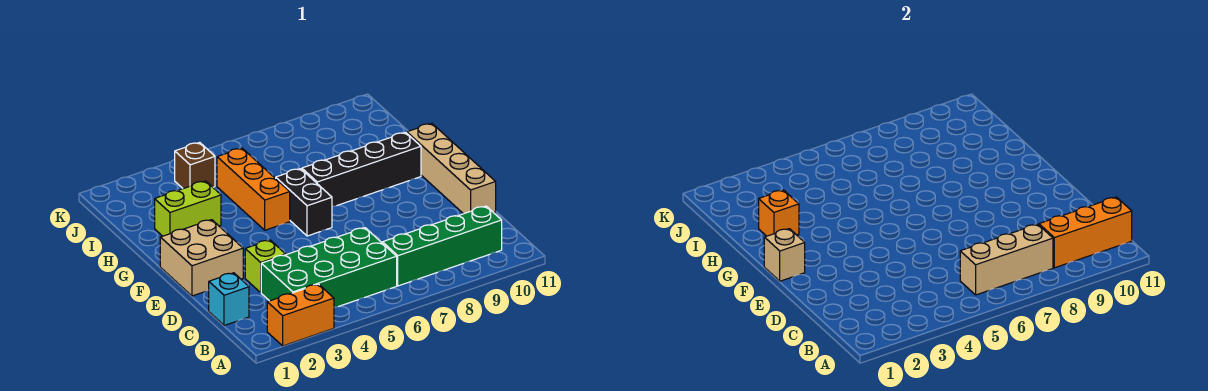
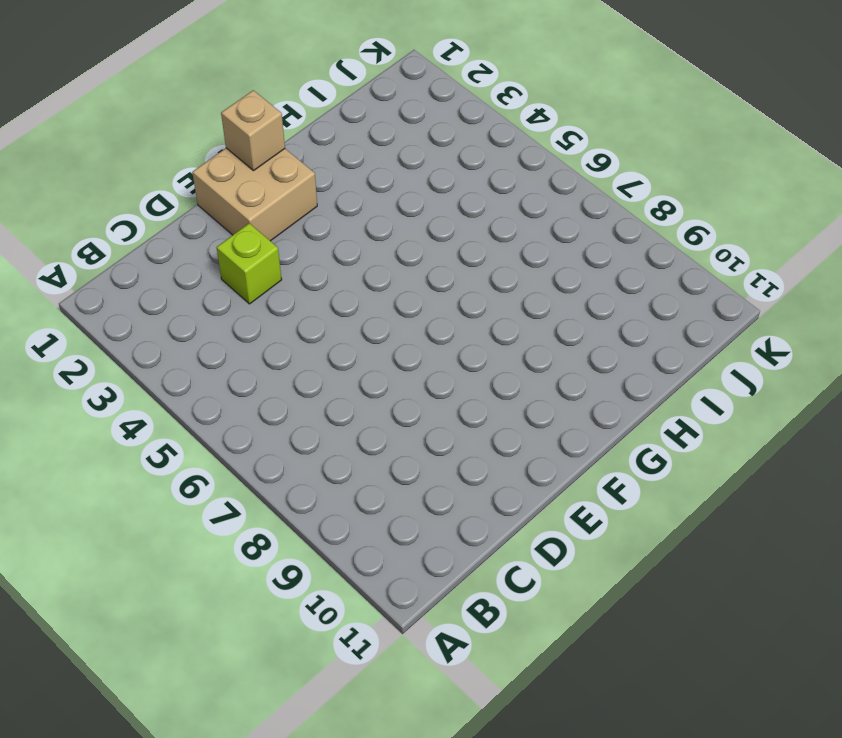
none -> orange 1x2 brick [267,284,334,346]
none -> green 2x4 brick [261,228,397,308]
none -> green 1x4 brick [382,206,502,286]

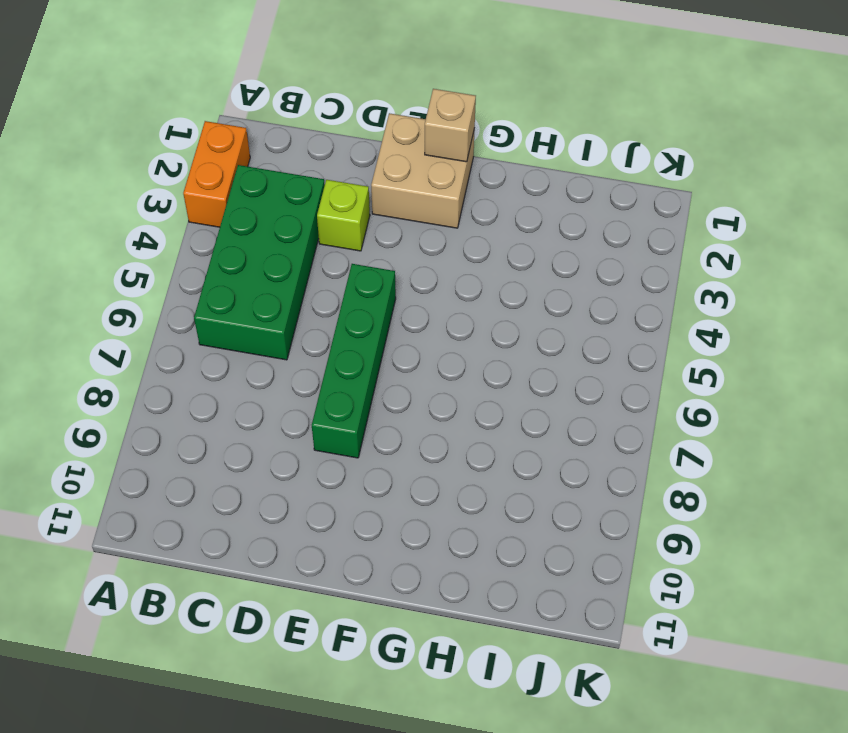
green 1x4 brick [312,264,396,458] -> green 1x4 brick moved to [382,206,502,286]
none -> cyan 1x1 brick [209,273,249,326]
none -> tan 1x4 brick [407,123,496,214]
none -> black 1x2 brick [276,169,332,236]

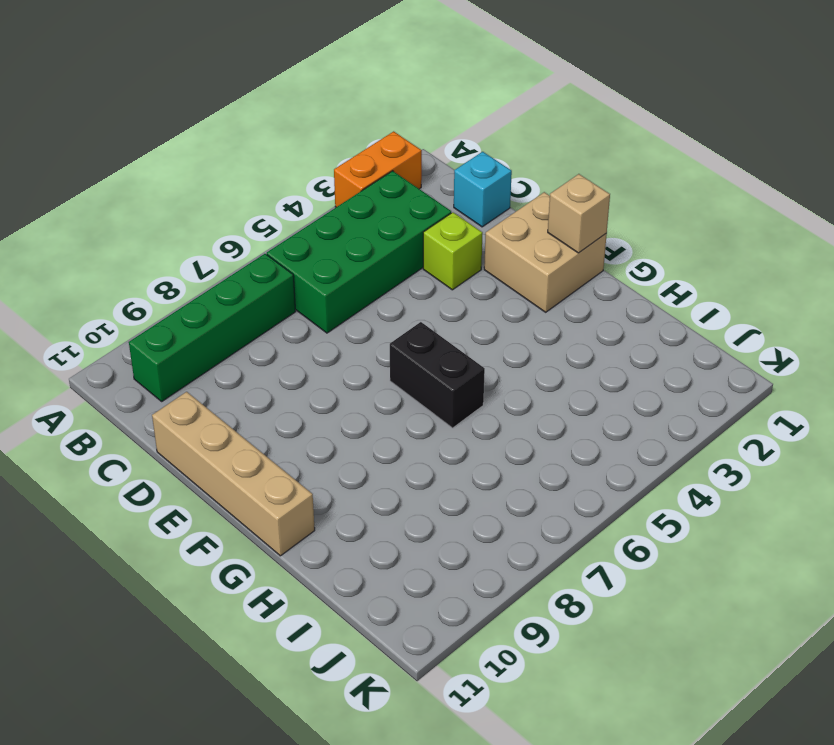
none -> orange 1x3 brick [217,148,290,230]
none -> black 1x4 brick [302,132,421,207]
none -> lime 1x2 brick [155,181,221,236]

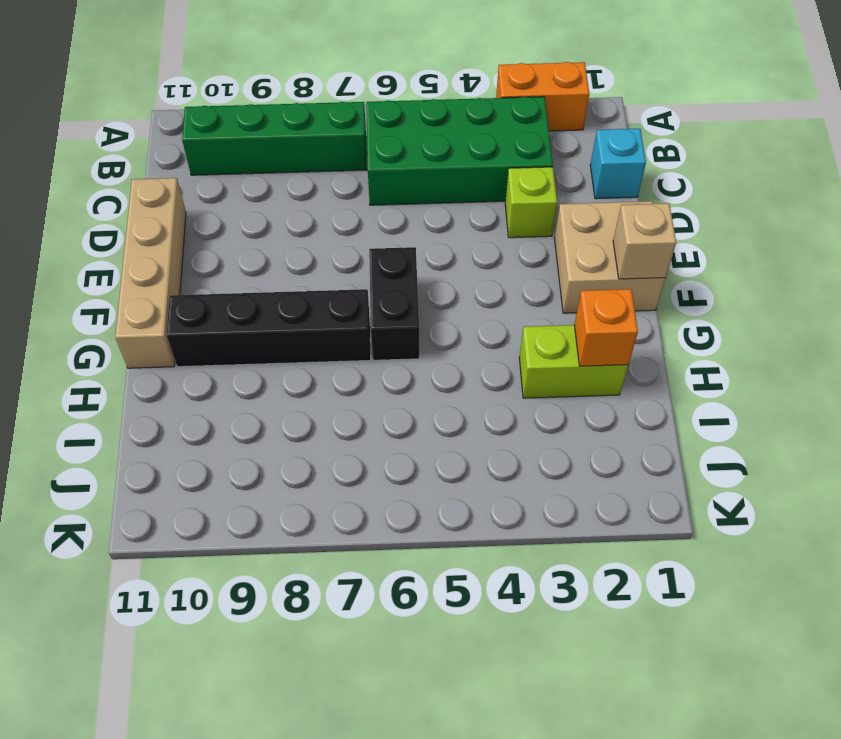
none -> orange 1x3 brick [217,148,290,230]
none -> brown 1x1 brick [175,142,215,189]
none -> tan 1x3 brick [960,224,1053,295]

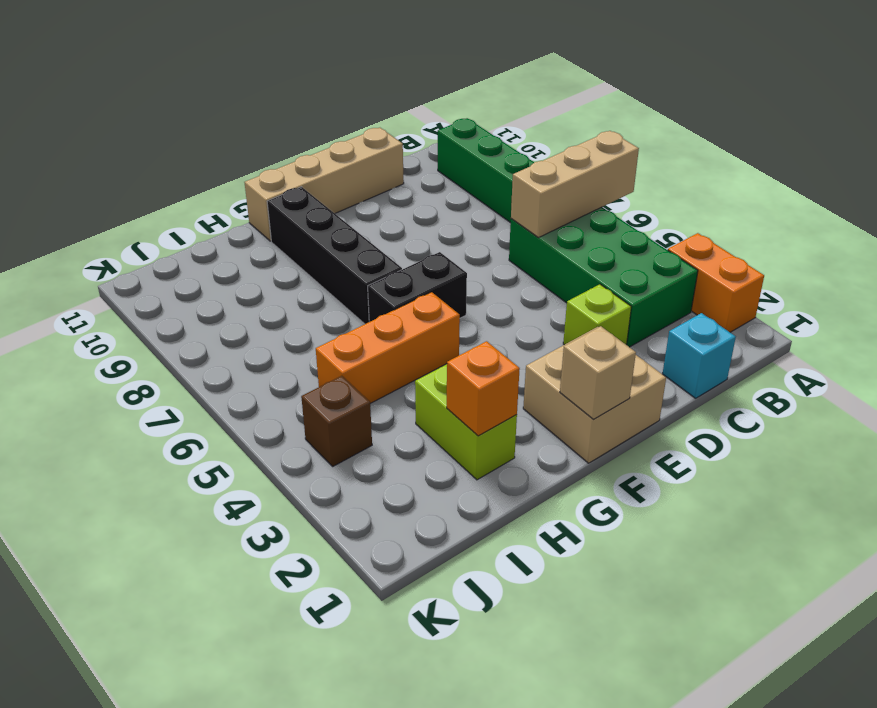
tan 1x3 brick [511,131,639,238] -> tan 1x3 brick turned to [960,224,1053,295]
none -> orange 1x3 brick [1039,197,1132,268]

